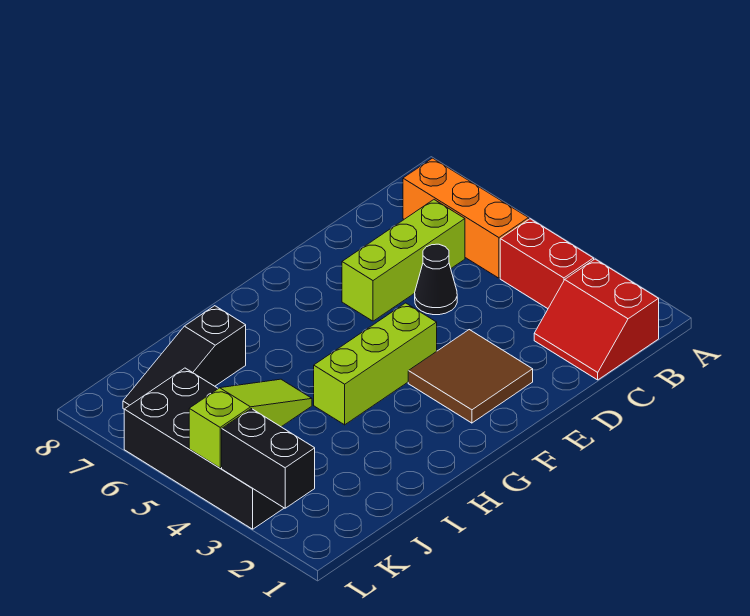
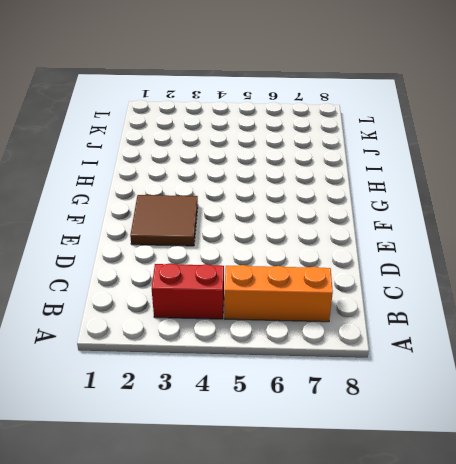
none -> red 2x2 slope [534,259,659,380]
none -> lime 1x3 brick [342,200,465,321]

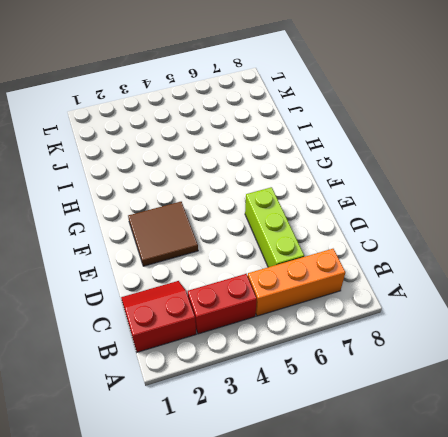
none -> black 1x1 cone [415,244,457,315]
none -> lime 1x3 brick [314,303,437,425]

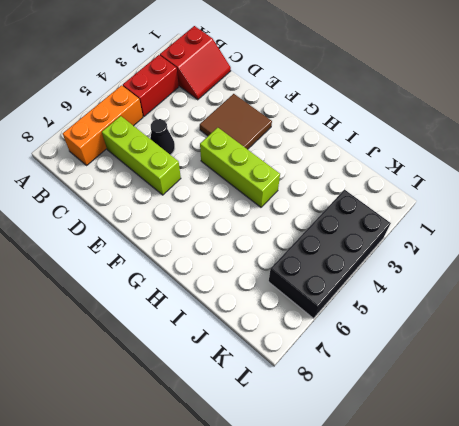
none -> black 1x3 slope [123,306,246,409]
none -> lime 1x3 slope [189,379,312,468]

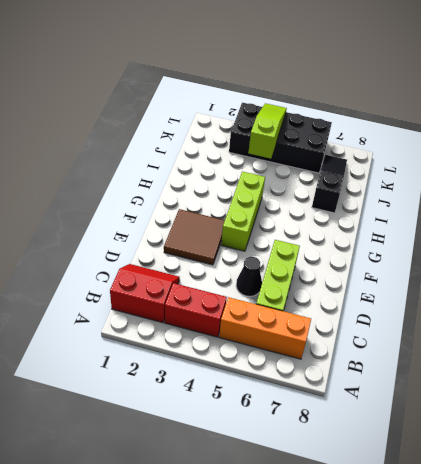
lime 1x3 slope [248,103,287,159] -> lime 1x3 slope turned to [189,379,312,468]
none -> black 1x2 brick [222,409,315,508]

